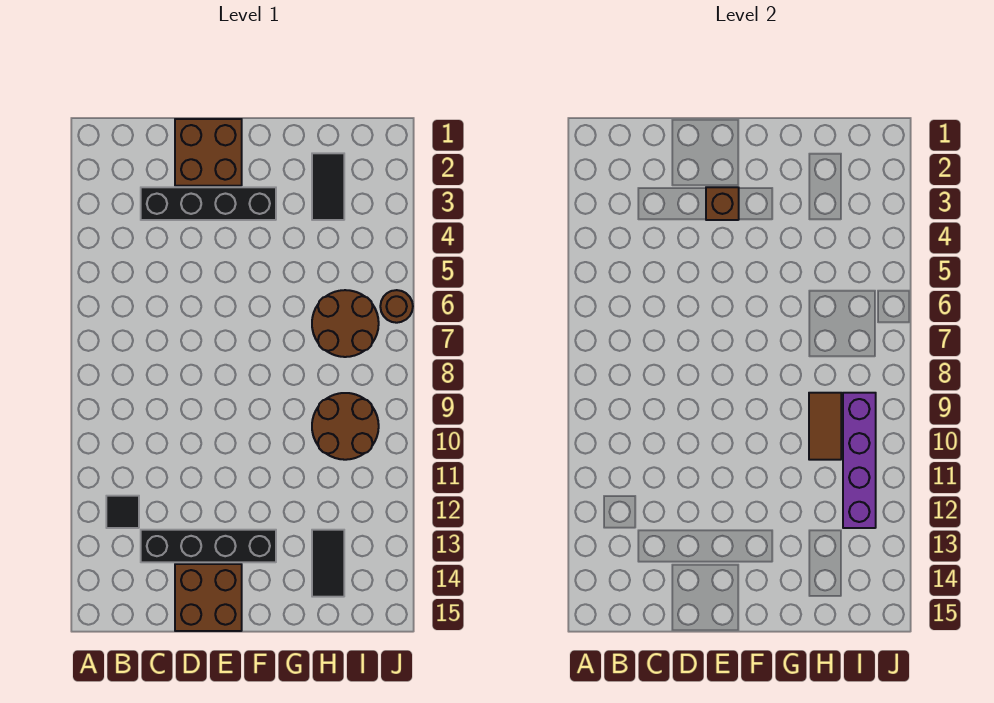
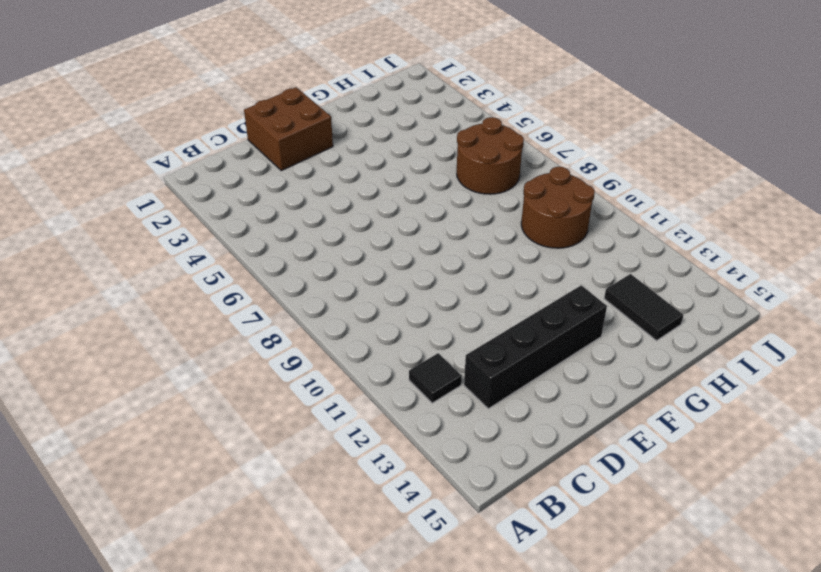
none -> black 1x4 brick [141,187,276,220]
none -> brown 2x2 brick [175,564,242,631]
none -> black 1x2 tile [312,153,344,220]

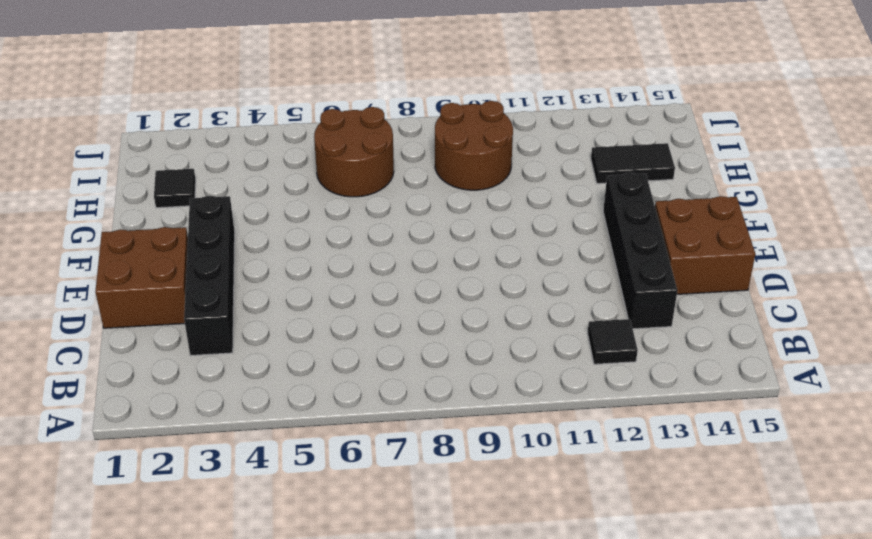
black 1x1 tile [154,169,196,208] -> black 1x2 tile [312,153,344,220]
none -> brown 1x1 round brick [380,290,413,323]
none -> brown 1x1 brick [706,187,739,220]
none -> brown 1x2 tile [809,393,841,460]

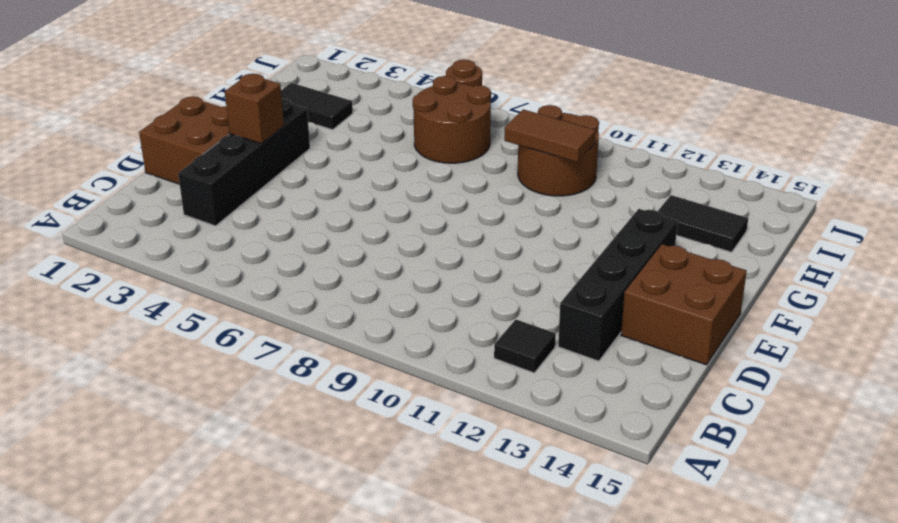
none -> purple 1x4 brick [843,393,876,528]

